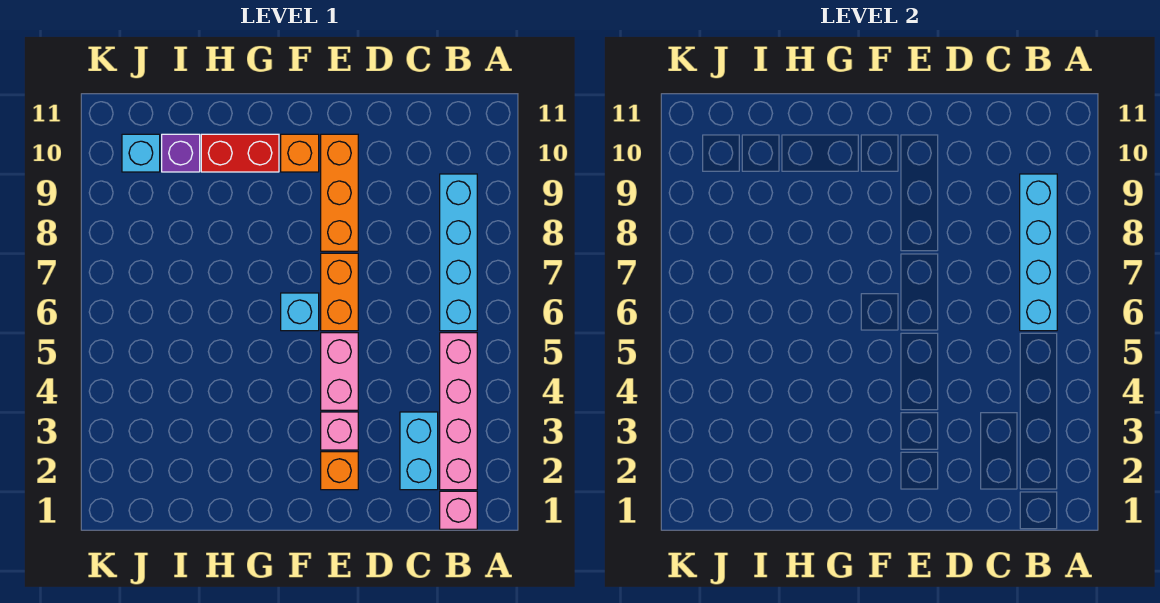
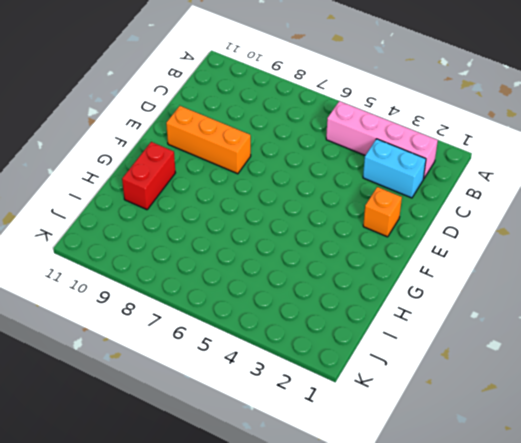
none -> pink 1x1 brick [440,491,477,529]
none -> cyan 1x4 brick [440,174,477,331]
none -> pink 1x1 brick [321,412,358,450]

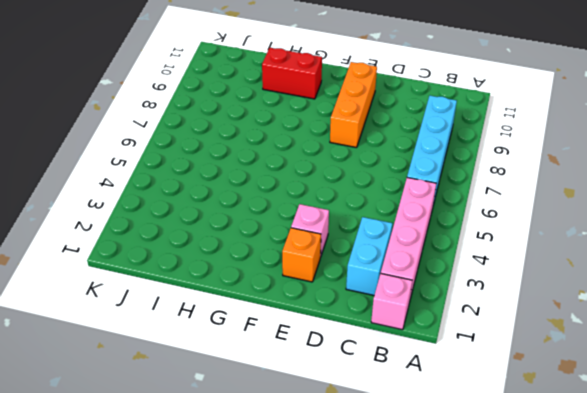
none -> pink 1x2 brick [321,333,358,410]
none -> orange 1x2 brick [321,253,358,331]
none -> cyan 1x1 brick [281,293,319,331]

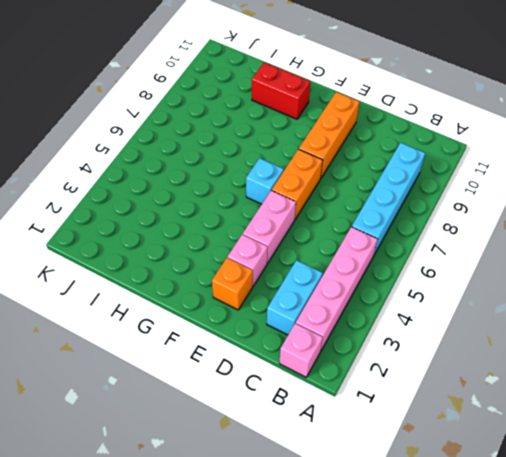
none -> orange 1x1 brick [281,134,319,172]
none -> purple 1x1 brick [162,134,200,172]
none -> cyan 1x1 brick [122,134,160,172]

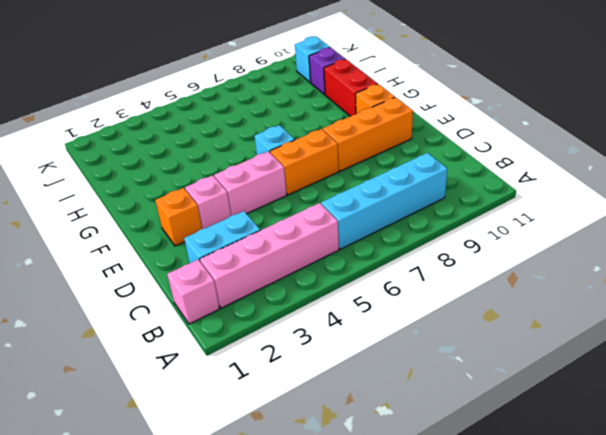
none -> cyan 1x4 brick [1020,174,1057,331]

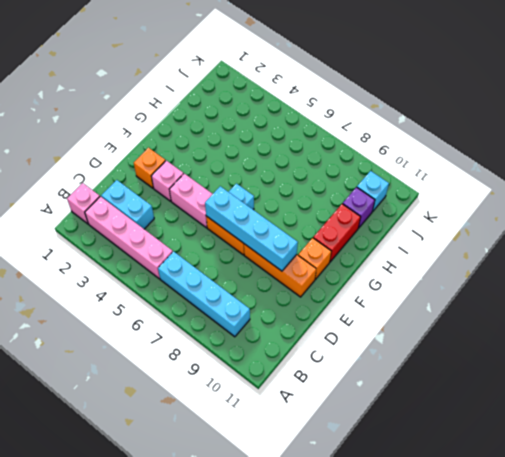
cyan 1x4 brick [205,186,298,271] -> cyan 1x4 brick moved to [1020,174,1057,331]

